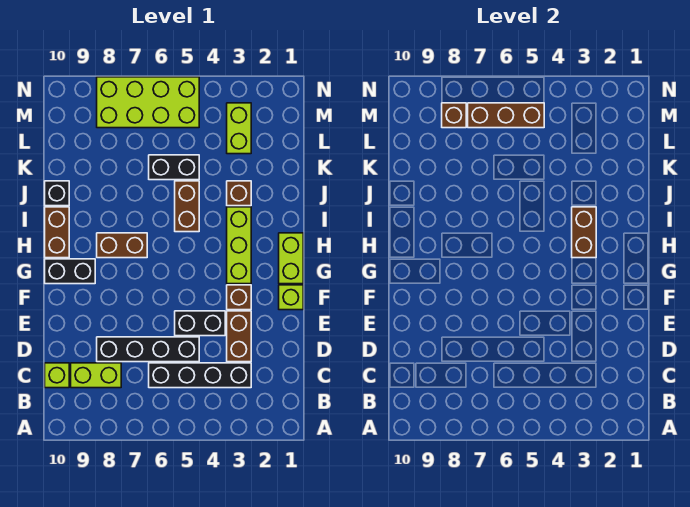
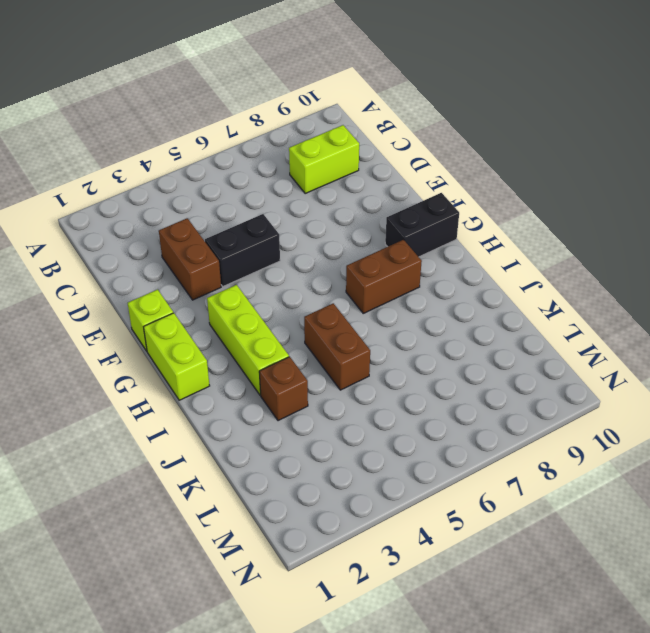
none -> black 1x4 brick [149,363,251,388]
none -> lime 1x1 brick [45,363,69,388]
none -> black 1x4 brick [97,337,199,362]

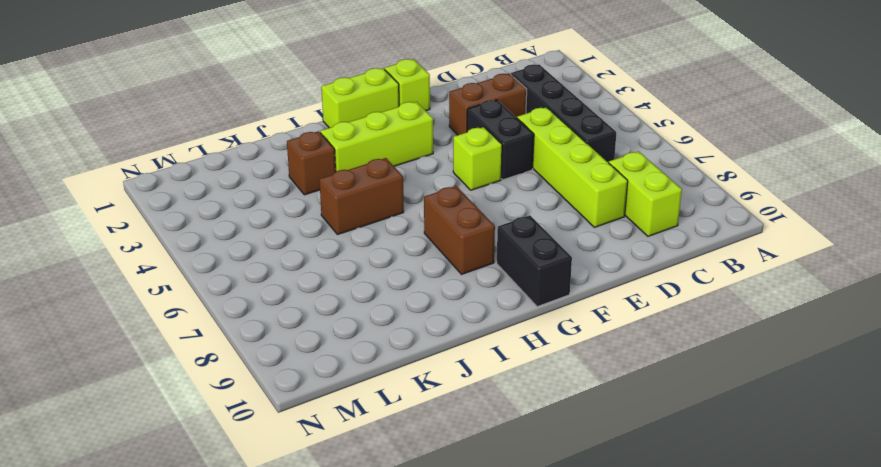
lime 1x4 brick [517,107,628,227] -> black 1x4 brick [97,337,199,362]
lime 1x1 brick [453,127,502,190] -> lime 1x1 brick moved to [45,363,69,388]
none -> brown 1x1 brick [227,285,251,310]
none -> brown 1x2 brick [45,207,69,258]
none -> black 1x1 brick [45,181,69,206]

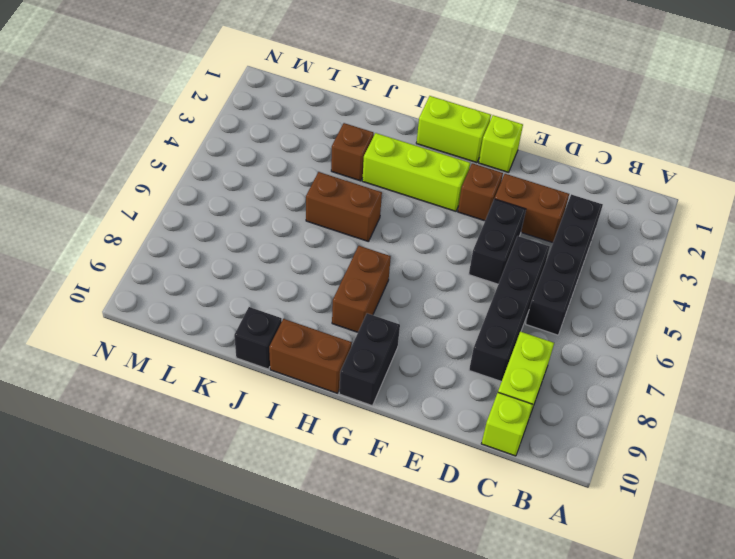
none -> black 1x2 brick [149,155,199,180]
none -> lime 1x2 brick [227,103,251,154]
none -> lime 2x4 brick [97,77,199,128]

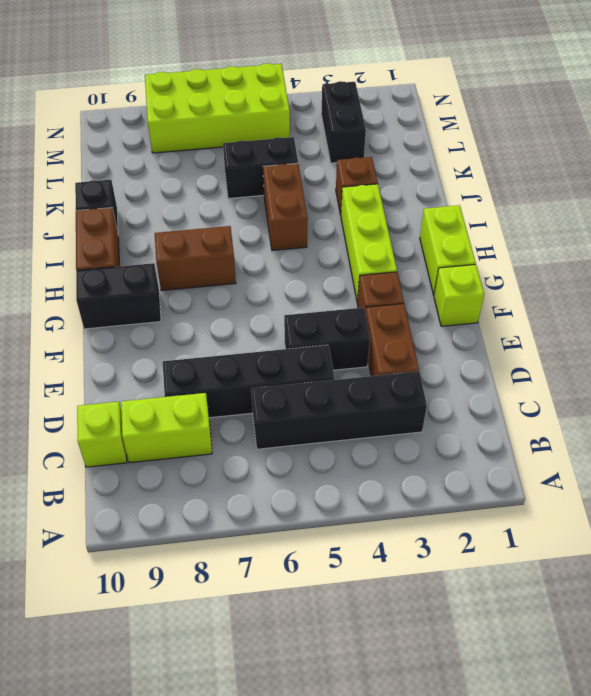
black 1x2 brick [321,81,366,163] -> lime 1x2 brick [227,103,251,154]
none -> brown 1x2 brick [572,207,596,258]
none -> brown 1x3 brick [468,103,544,128]
none -> brown 1x1 brick [442,103,466,128]

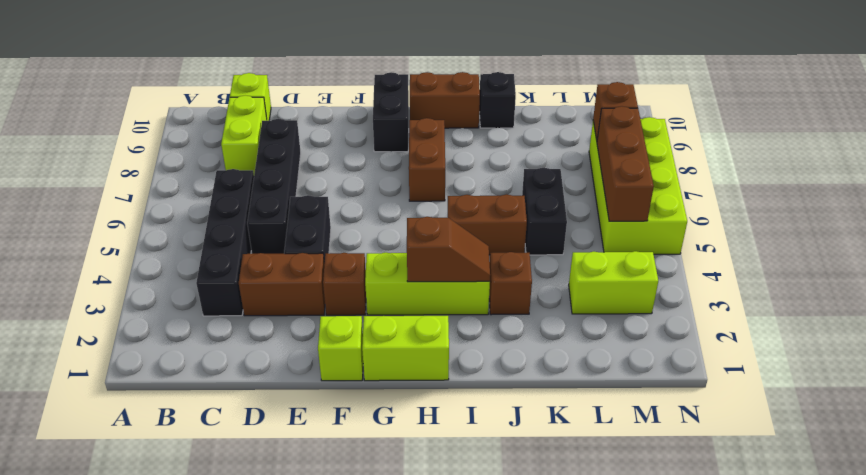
brown 1x2 slope [407,217,490,282] -> brown 1x2 brick [572,207,596,258]

